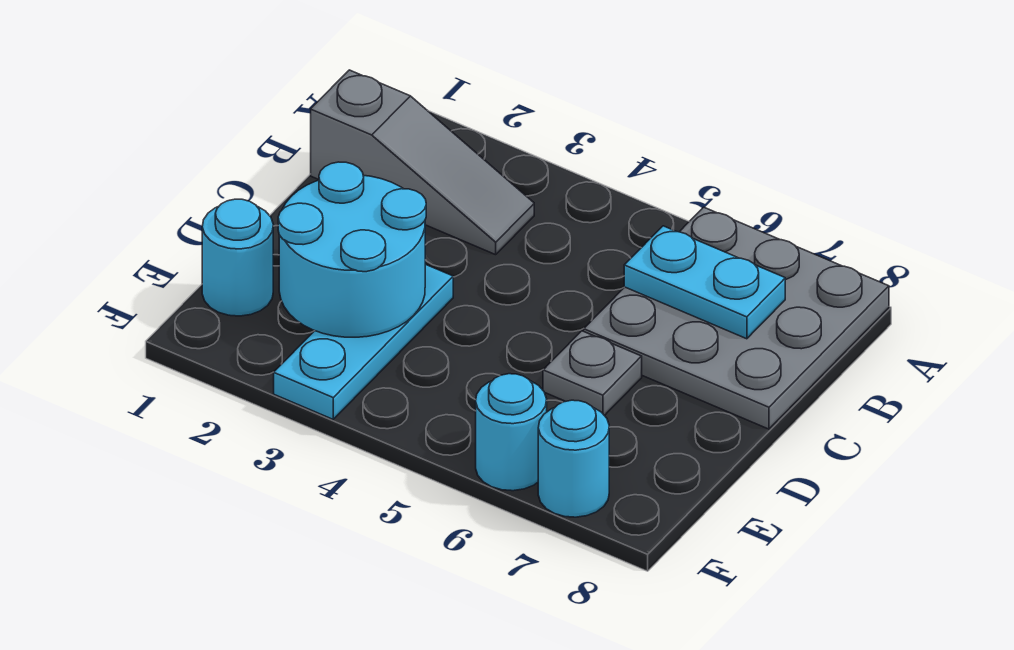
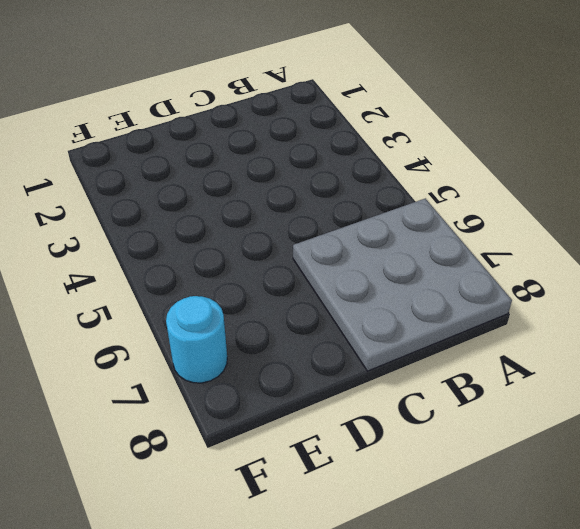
none -> grey 1x3 slope [311,70,534,255]
none -> cyan 1x3 plate [274,264,453,419]

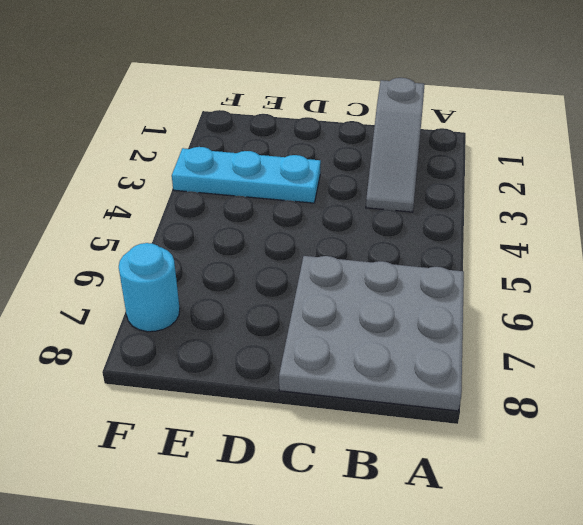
none -> grey 1x1 plate [543,331,642,416]
none -> cyan 1x1 round brick [202,199,273,316]

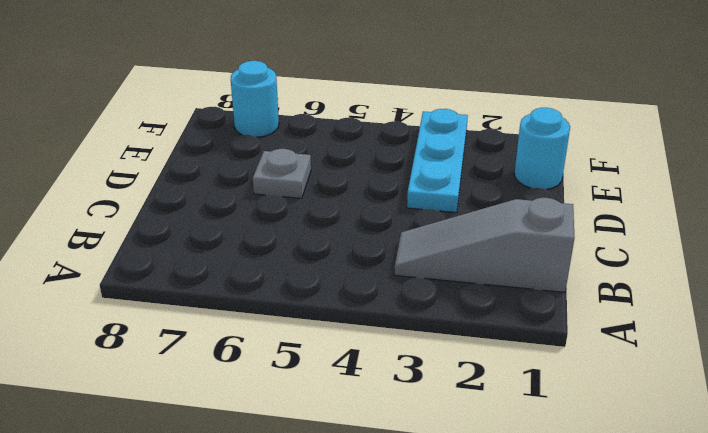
none -> grey 3x3 plate [584,207,889,429]
none -> cyan 1x1 round brick [476,374,547,491]

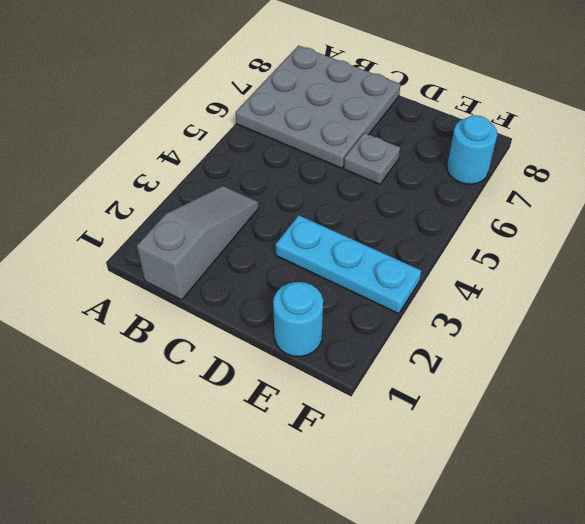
none -> cyan 1x1 round brick [476,374,547,491]
none -> cyan 1x2 plate [624,226,785,339]

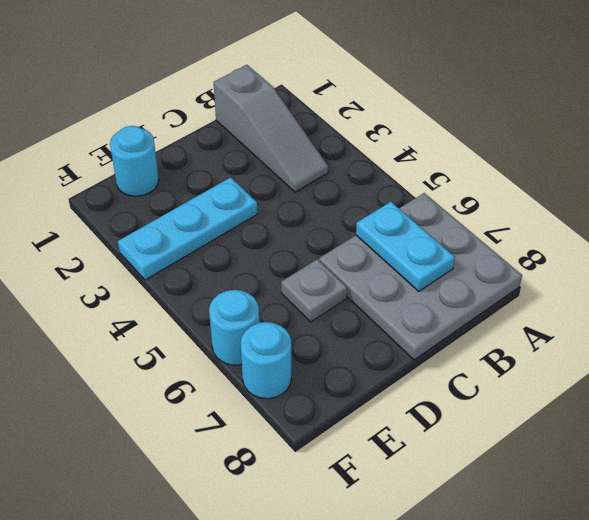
none -> cyan 2x2 round brick [278,162,426,337]

